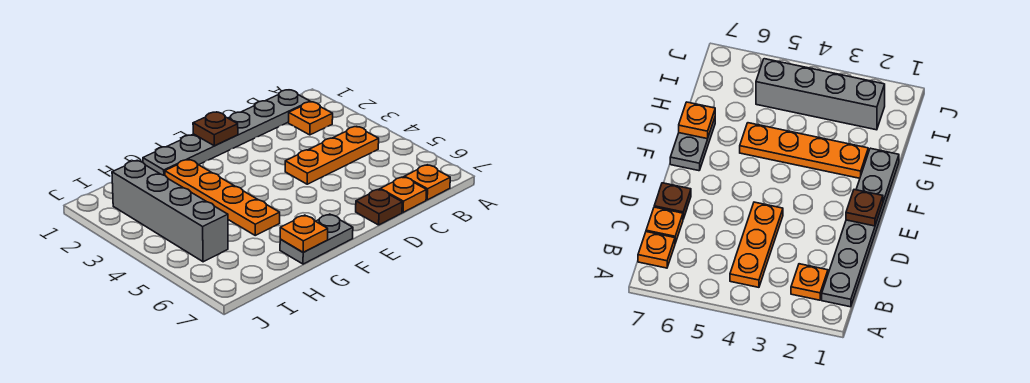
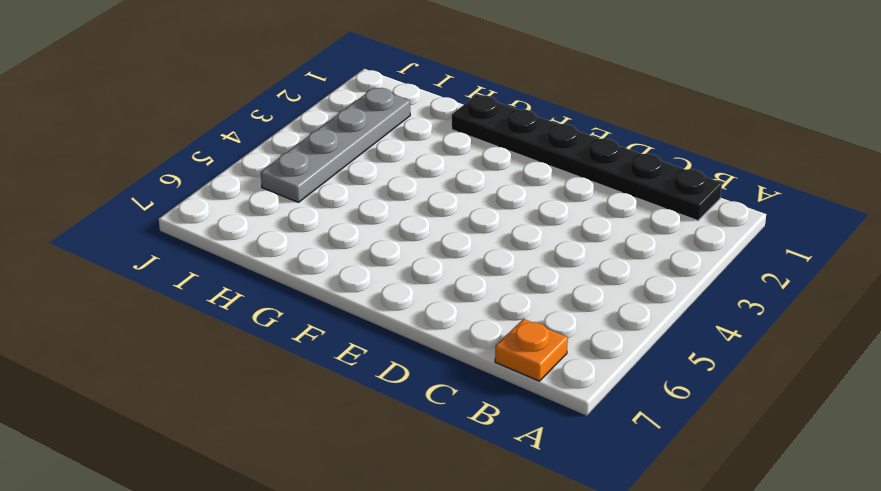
black 1x6 plate [452,95,722,221] -> grey 1x6 plate [143,90,310,176]
grey 1x4 plate [261,88,410,202] -> grey 1x4 brick [112,160,228,262]
none -> orange 1x1 plate [288,102,333,135]
none -> orange 1x3 plate [285,127,379,184]

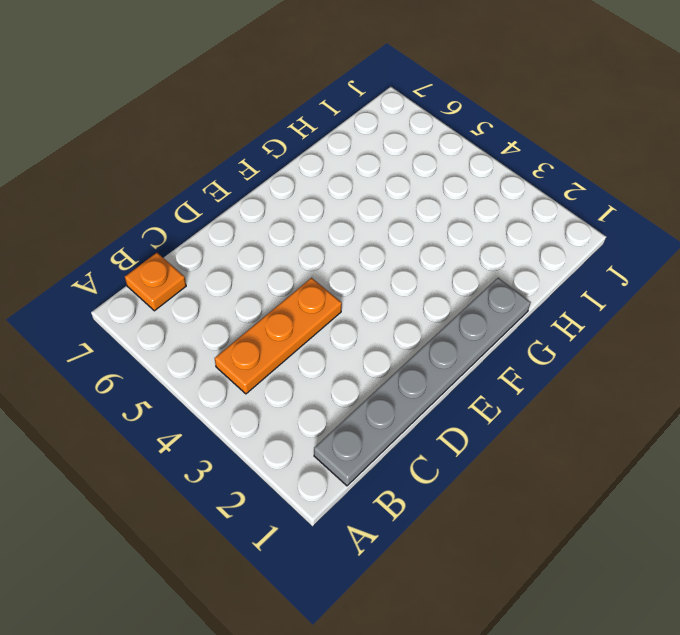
none -> orange 1x1 plate [288,102,333,135]
none -> orange 1x1 plate [380,177,427,212]

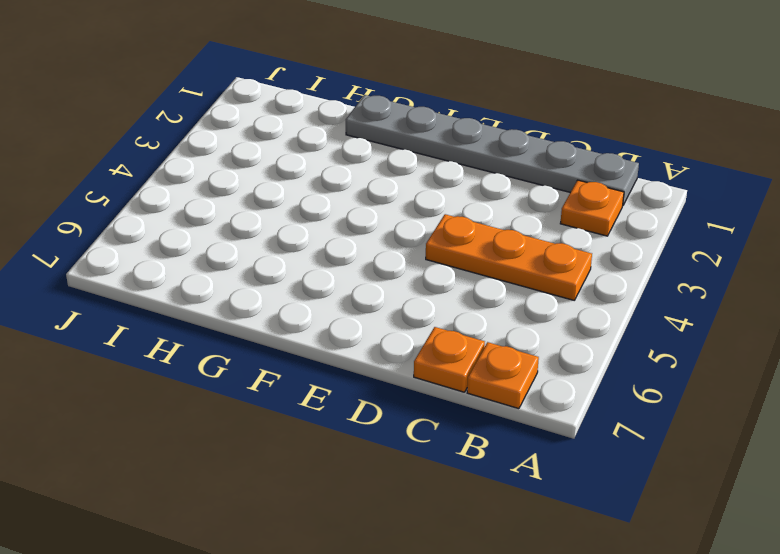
none -> brown 1x1 plate [356,189,402,225]
none -> grey 1x2 plate [280,214,353,264]

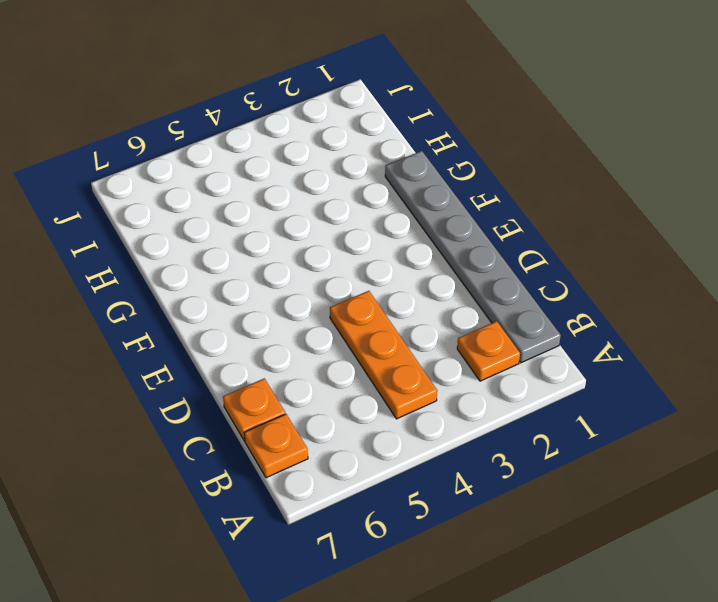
none -> brown 1x1 plate [356,189,402,225]
none -> grey 1x2 plate [280,214,353,264]

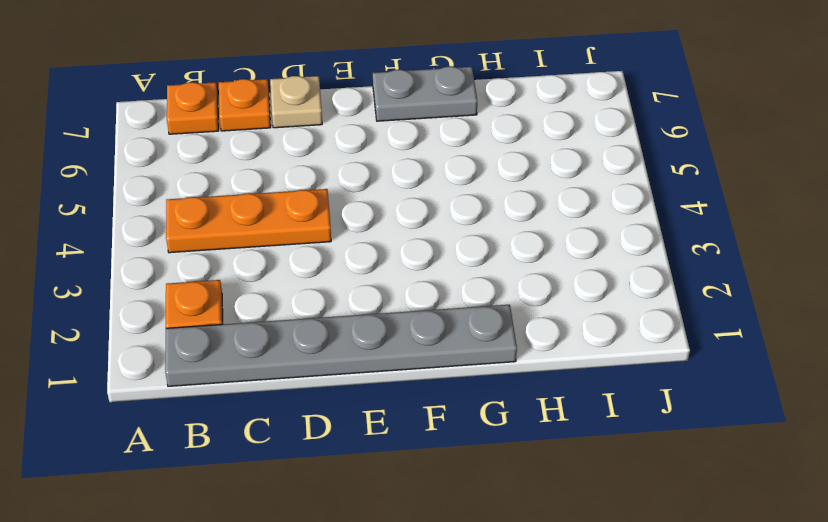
tan 1x1 plate [270,76,322,128] -> brown 1x1 plate [356,189,402,225]
none -> orange 1x4 plate [165,160,280,235]
none -> grey 1x4 brick [112,160,228,262]

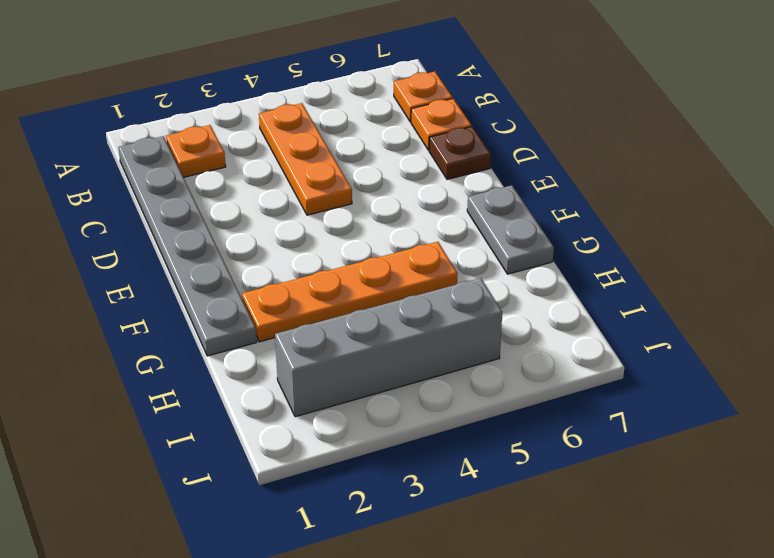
none -> brown 1x1 plate [193,112,238,146]
none -> orange 1x1 plate [280,215,328,252]

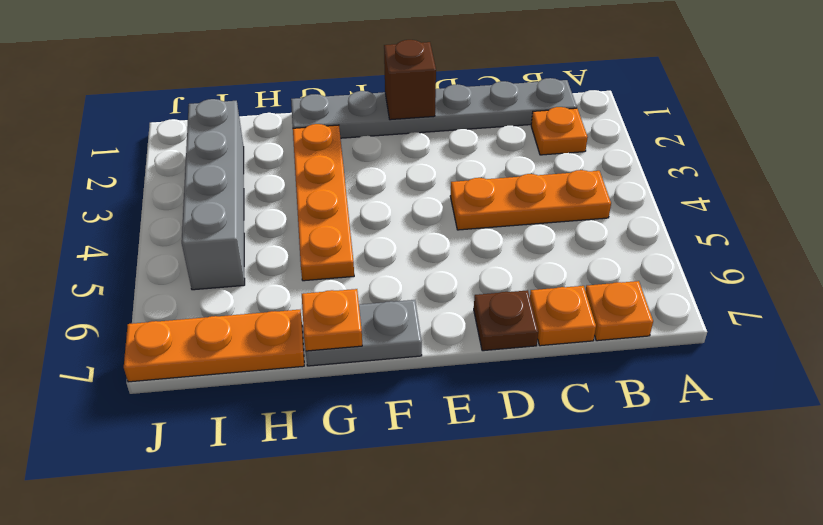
brown 1x1 brick [384,40,436,120] -> brown 1x1 plate [193,112,238,146]
orange 1x3 plate [124,310,304,382] -> none

